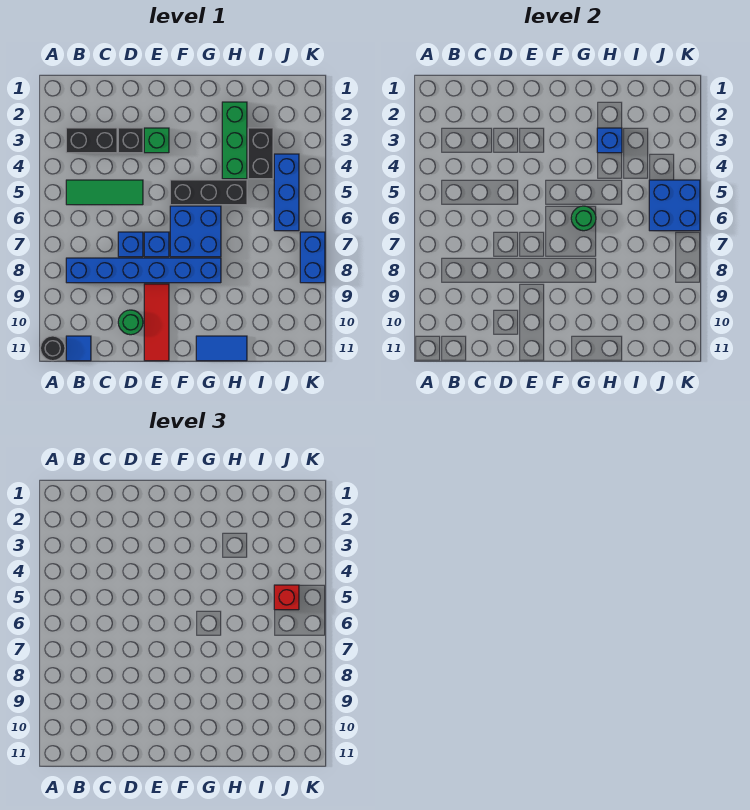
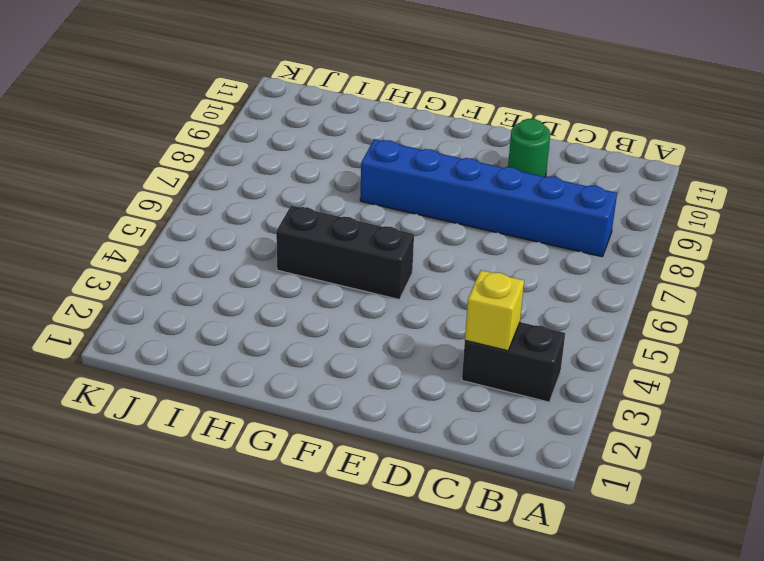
yellow 1x1 brick [465,270,524,351] -> none
none -> black 1x1 round brick [40,336,65,361]
none -> green 1x3 tile [66,180,143,205]
none -> blue 1x1 tile [66,336,91,361]

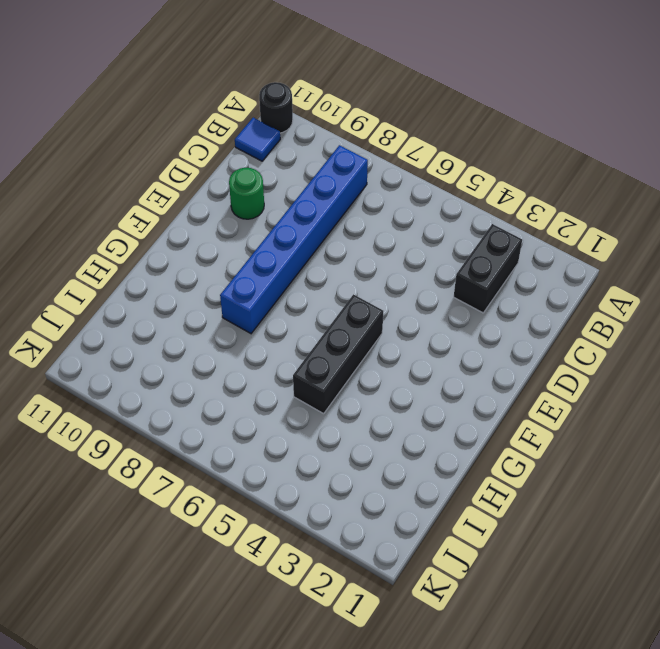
none -> green 1x3 tile [66,180,143,205]
none -> black 1x1 brick [118,128,143,153]
none -> blue 1x1 brick [118,232,143,257]

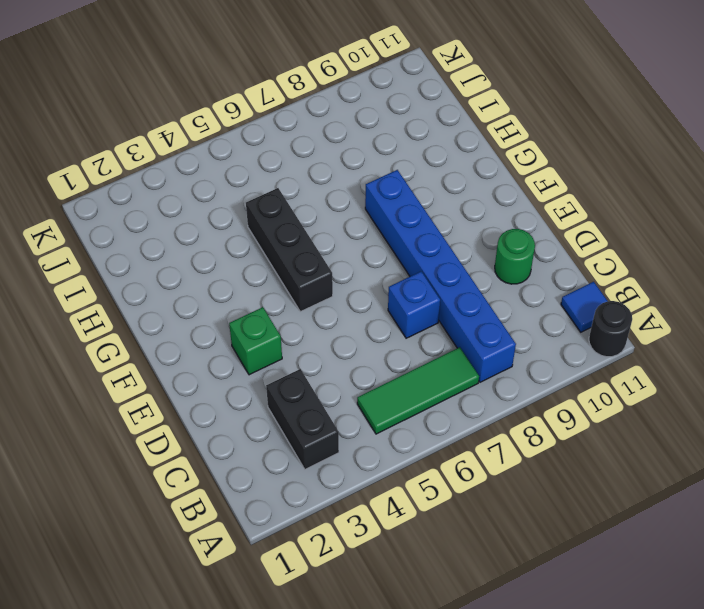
green 1x3 tile [357,347,479,434] -> green 1x3 tile turned to [66,180,143,205]
none -> black 1x1 brick [118,128,143,153]
none -> blue 1x1 brick [144,232,169,257]
none -> red 1x3 tile [144,284,169,361]

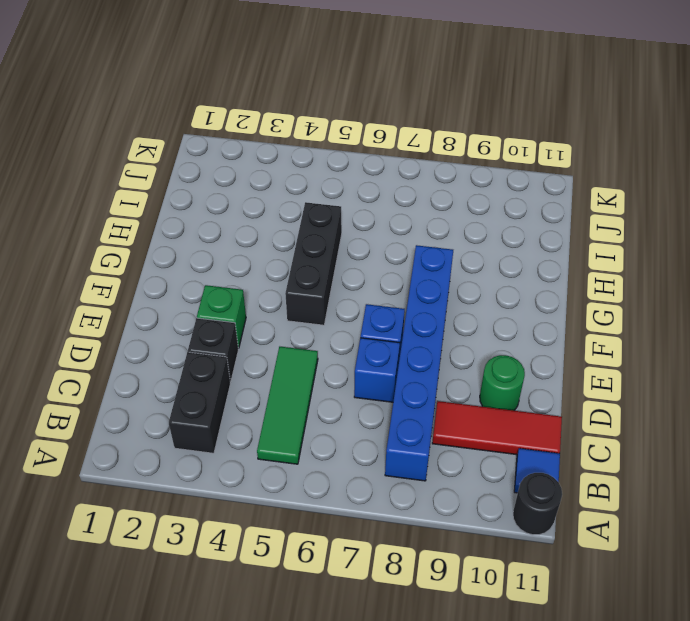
red 1x3 tile [432,401,562,455] -> red 1x3 tile moved to [144,284,169,361]
none -> blue 2x2 brick [170,206,221,257]
none -> blue 1x2 tile [196,336,247,361]
none -> green 1x3 brick [222,102,247,179]

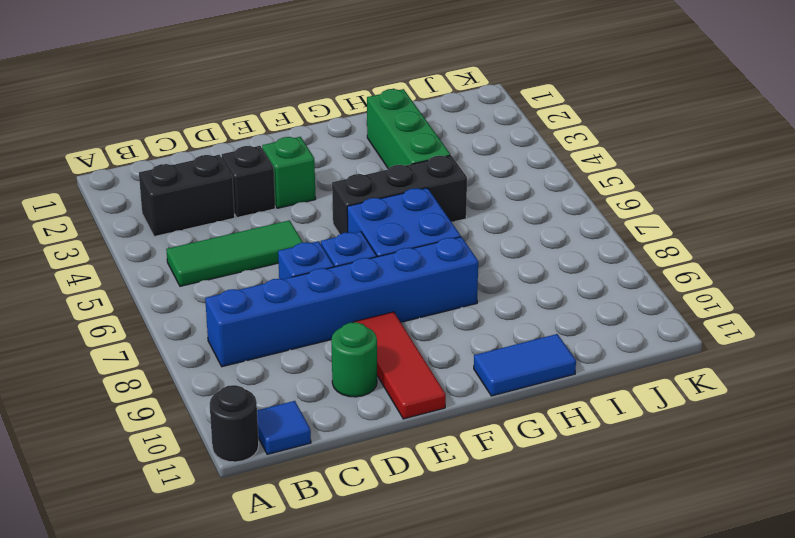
none -> black 1x2 brick [248,128,273,179]
none -> blue 1x3 brick [274,154,299,231]
none -> blue 1x2 brick [300,232,325,283]

